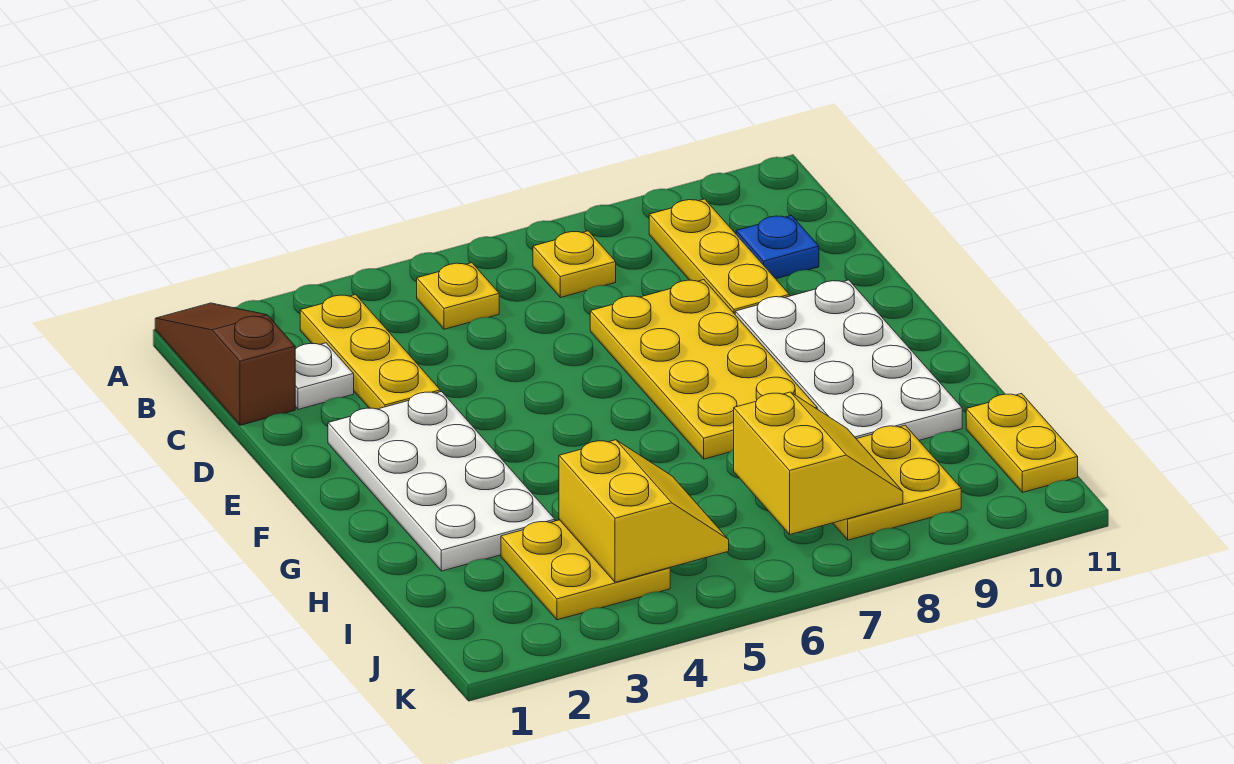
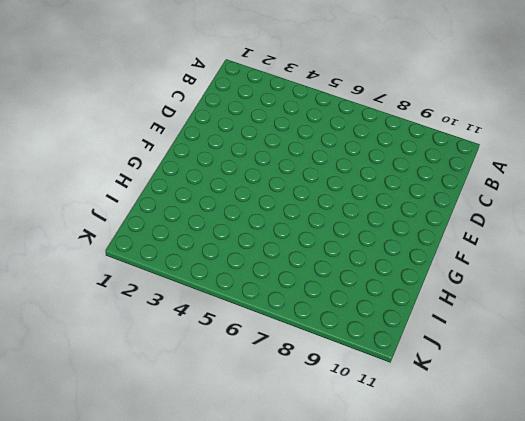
none -> brown 1x3 slope [155,303,295,425]
none -> yellow 1x3 plate [300,295,440,409]
none -> yellow 1x1 plate [417,263,499,329]

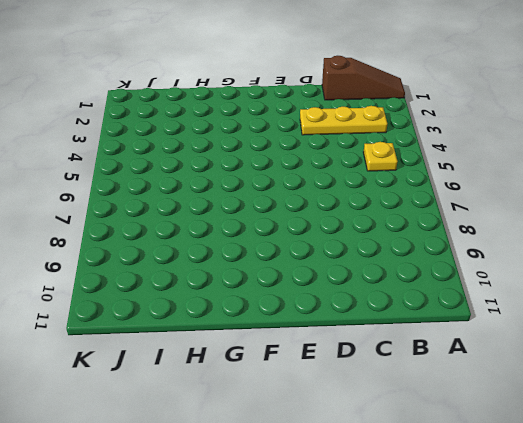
none -> yellow 1x1 plate [533,231,616,298]
none -> yellow 1x3 plate [649,199,789,314]
none -> white 1x1 plate [295,343,354,409]

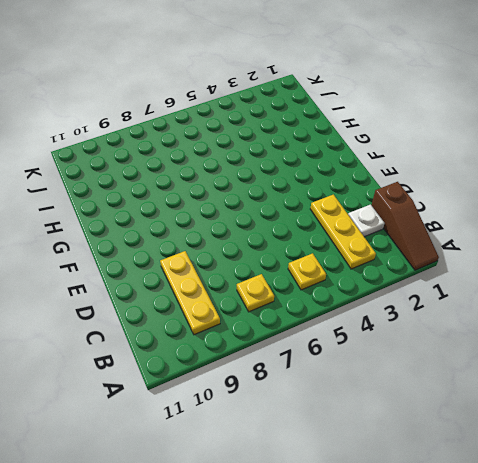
none -> blue 1x1 plate [736,215,819,279]
none -> yellow 2x4 plate [590,280,817,459]
none -> white 2x4 plate [328,392,555,571]

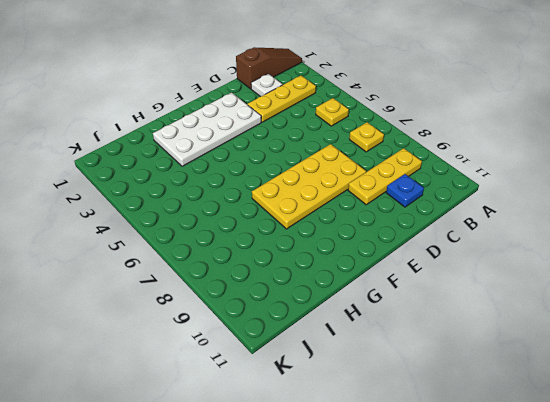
none -> white 2x4 plate [735,280,962,440]
none -> yellow 2x2 plate [501,520,670,620]
none -> yellow 2x2 plate [833,425,961,540]

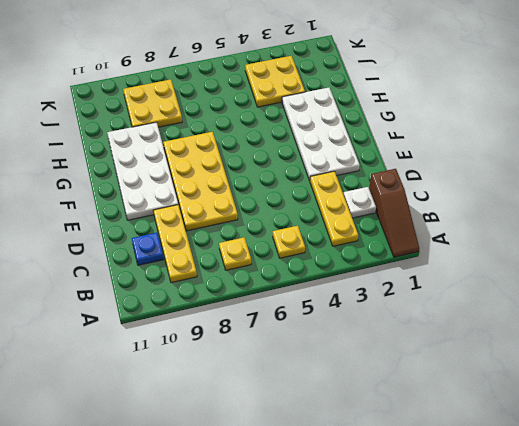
none -> yellow 1x2 plate [966,393,1078,492]
none -> yellow 2x2 slope [559,440,729,582]
none -> yellow 2x2 slope [734,392,903,534]

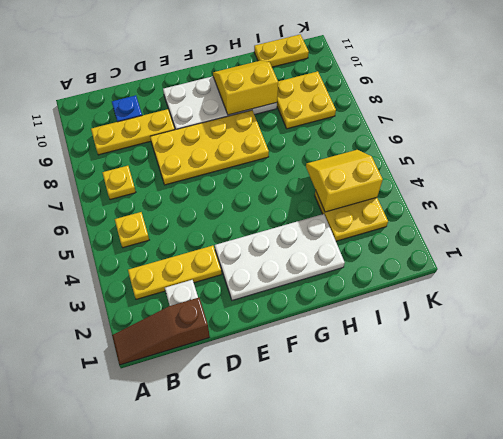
yellow 2x2 slope [213,61,278,115] -> yellow 2x2 slope moved to [734,392,903,534]

